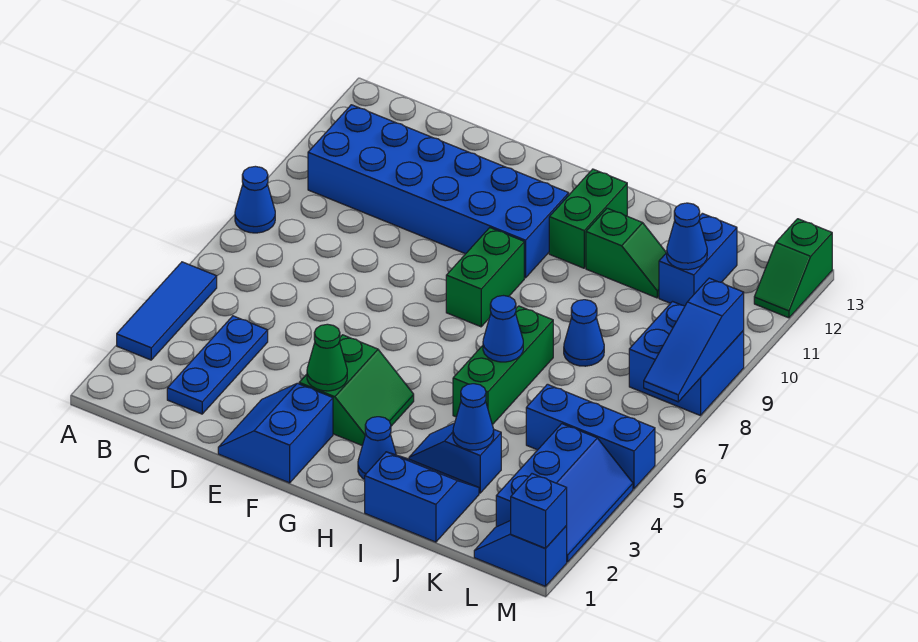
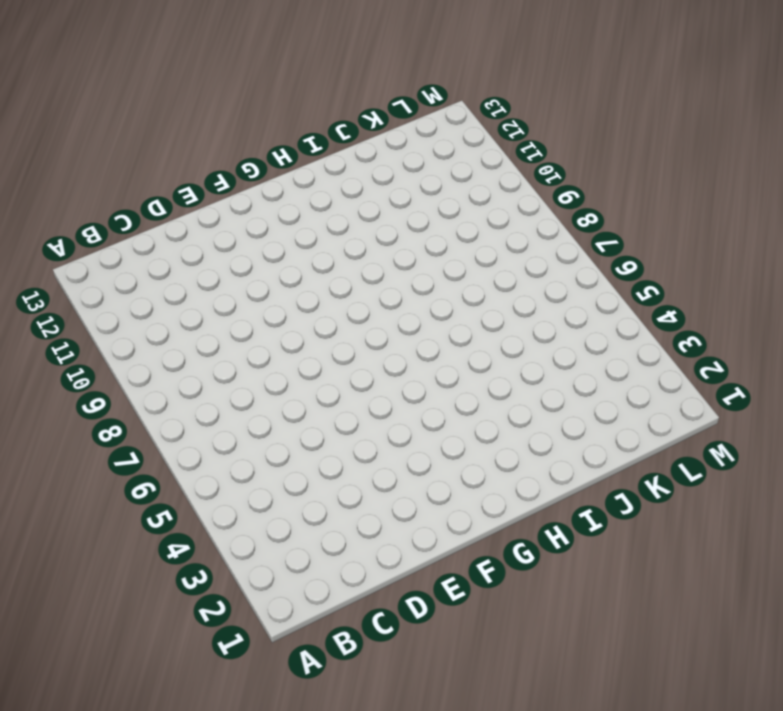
none -> blue 1x3 tile [117,262,217,360]
none -> blue 1x1 cone [235,166,275,233]
none -> blue 2x6 brick [308,105,569,278]

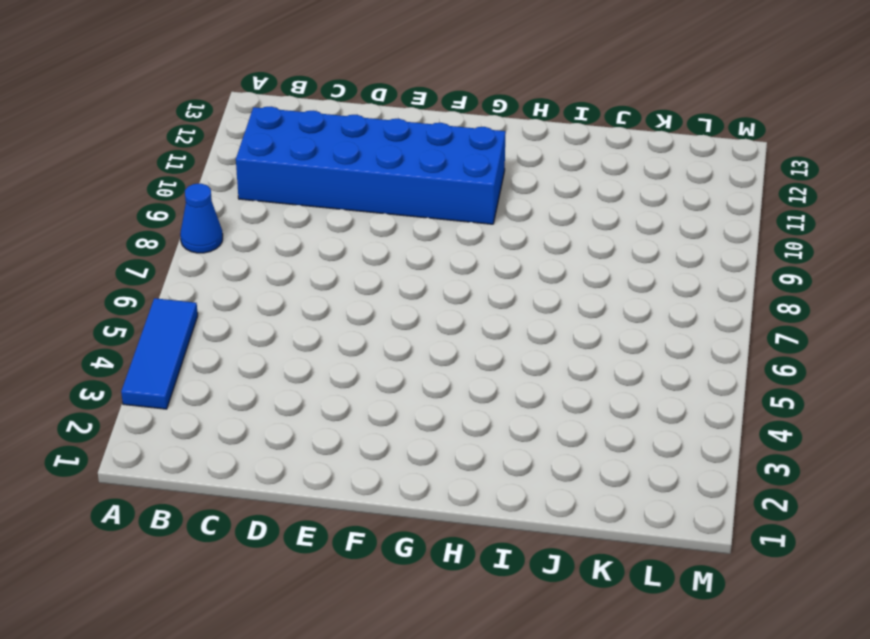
none -> blue 1x3 plate [167,316,268,414]
none -> blue 2x2 slope [218,383,333,483]
none -> green 2x2 slope [299,335,414,445]

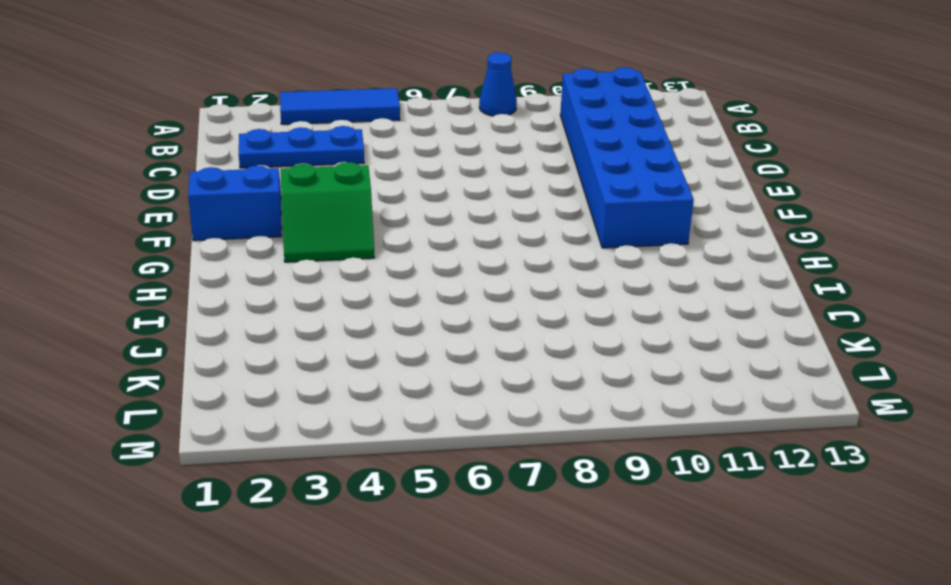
none -> green 1x2 brick [446,228,524,327]
none -> blue 1x1 cone [358,417,396,479]
none -> green 1x2 brick [549,169,627,268]

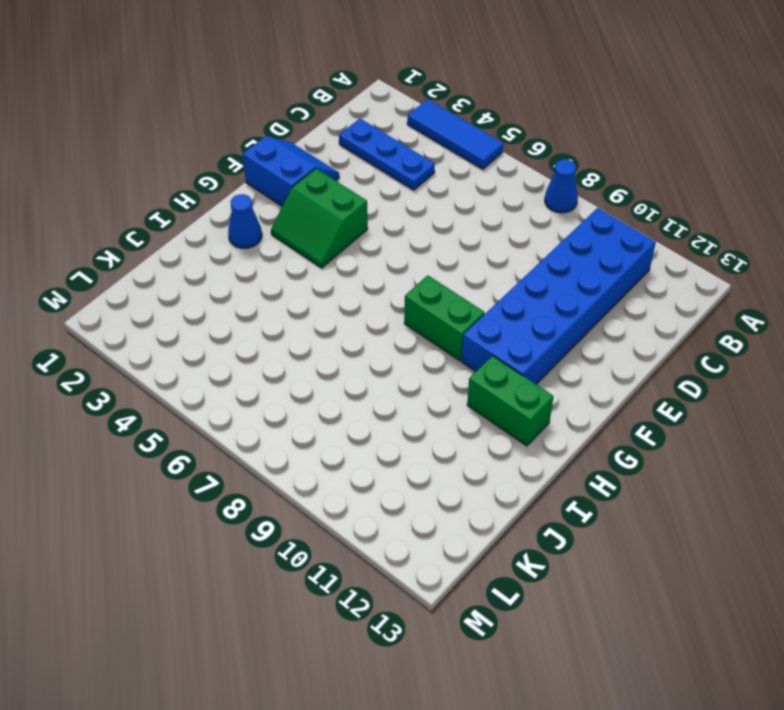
none -> blue 2x2 slope [365,452,479,542]
none -> blue 1x2 slope [409,423,501,493]
none -> green 1x3 brick [453,306,553,425]

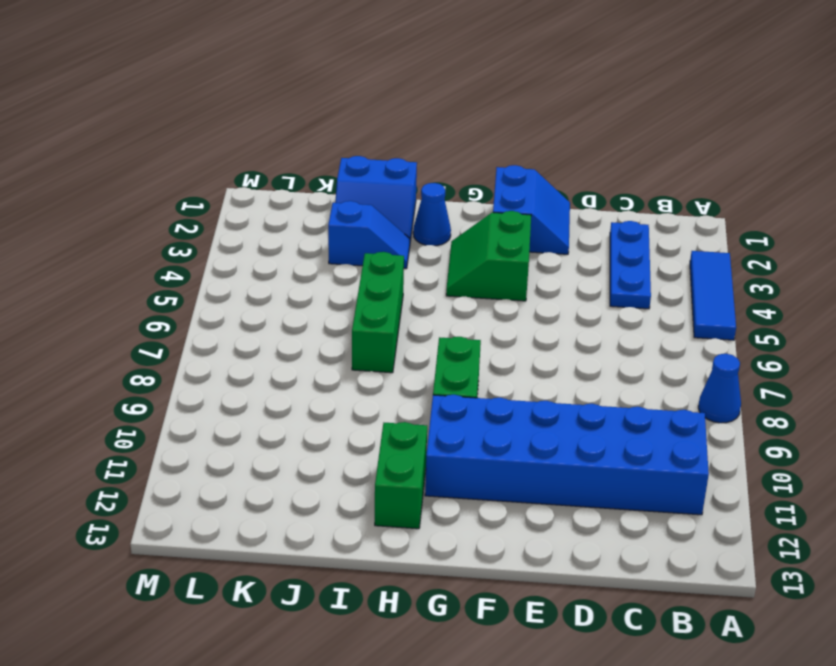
none -> green 1x2 slope [586,208,666,298]
none -> blue 1x1 cone [564,300,604,366]
none -> blue 1x3 brick [526,384,655,489]

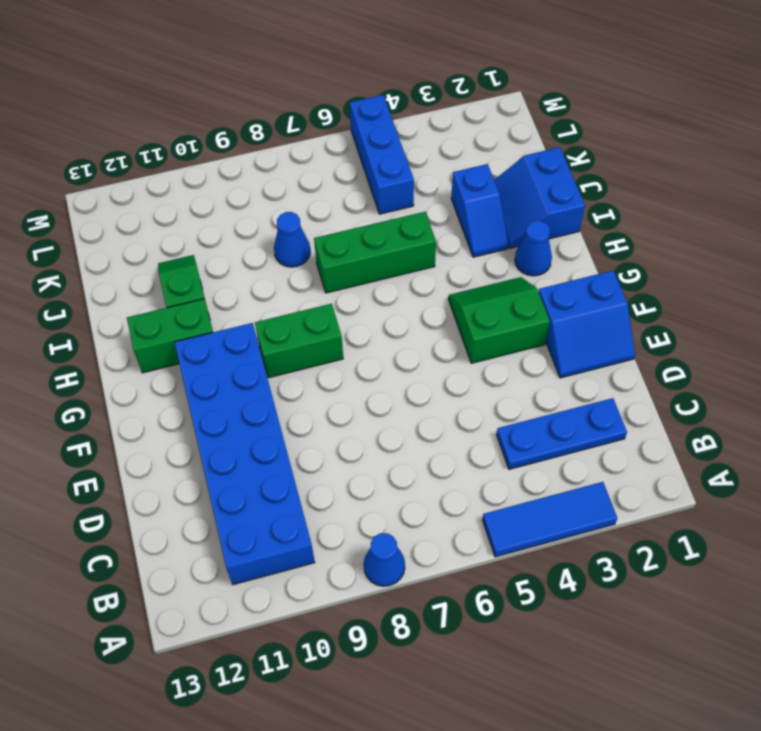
none -> blue 1x2 brick [659,213,737,306]
none -> blue 1x2 slope [474,521,567,586]
none -> blue 2x3 slope [496,424,633,562]

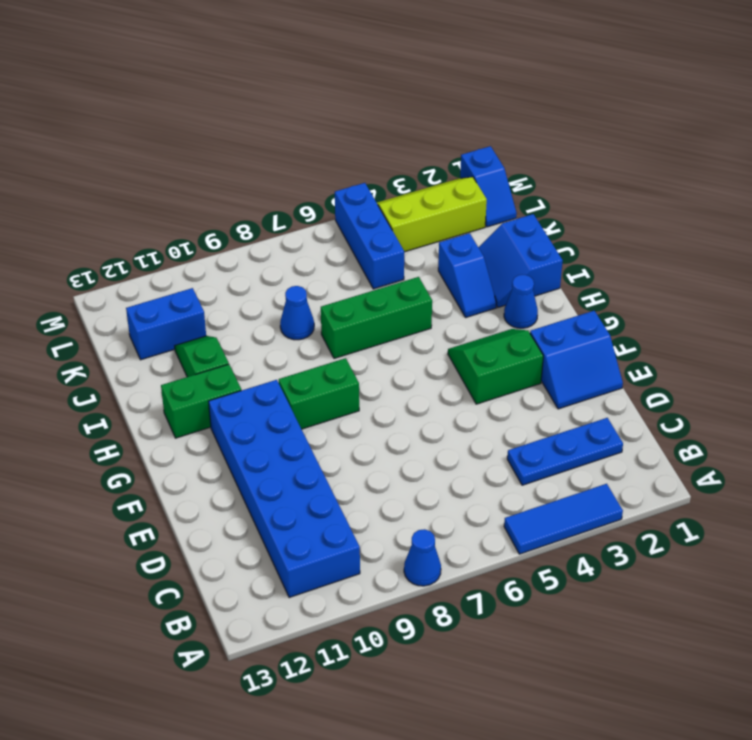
lime 2x3 slope [377,177,487,252] -> blue 2x3 slope [496,424,633,562]
none -> blue 2x2 brick [629,302,744,416]
none -> green 1x2 slope [754,219,832,318]
none -> green 1x1 cone [307,324,347,391]

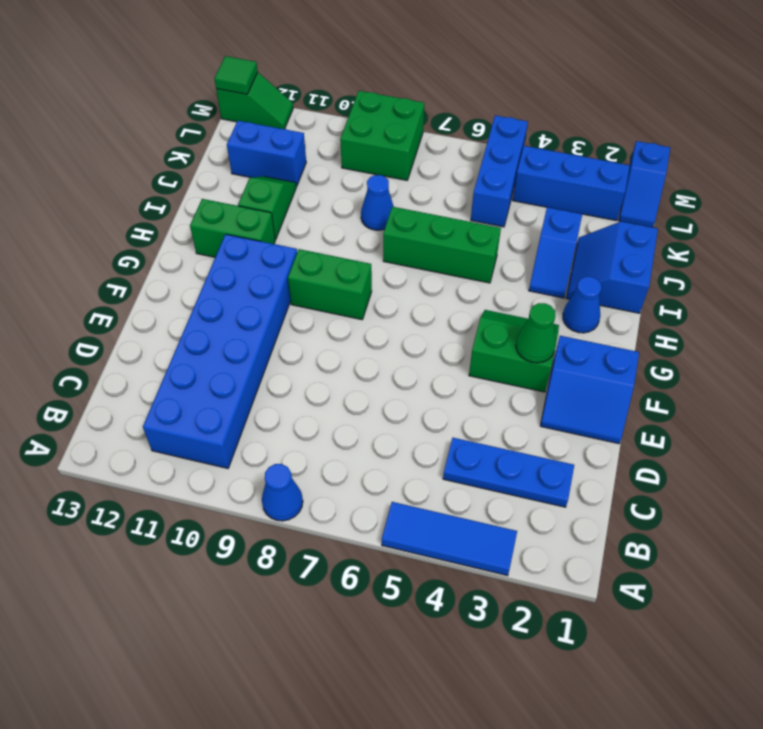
green 2x2 brick [340,91,424,180] -> blue 2x2 brick [629,302,744,416]
green 1x1 tile [214,56,258,94] -> none
none -> blue 1x1 cone [483,296,523,362]
none -> blue 1x1 cone [453,384,494,450]
none -> blue 1x1 cone [667,203,707,270]

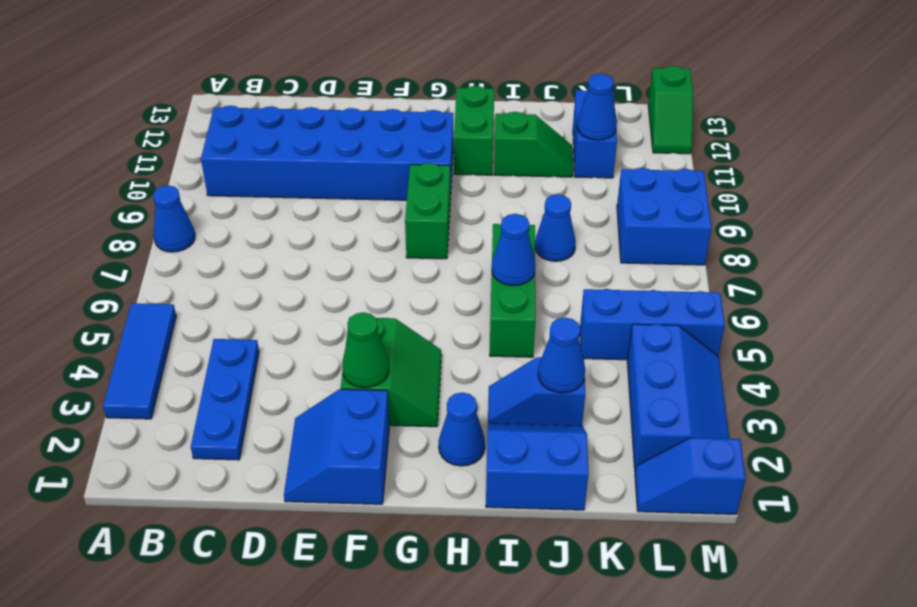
none -> blue 1x1 brick [511,474,567,548]
none -> blue 1x3 slope [644,278,744,402]

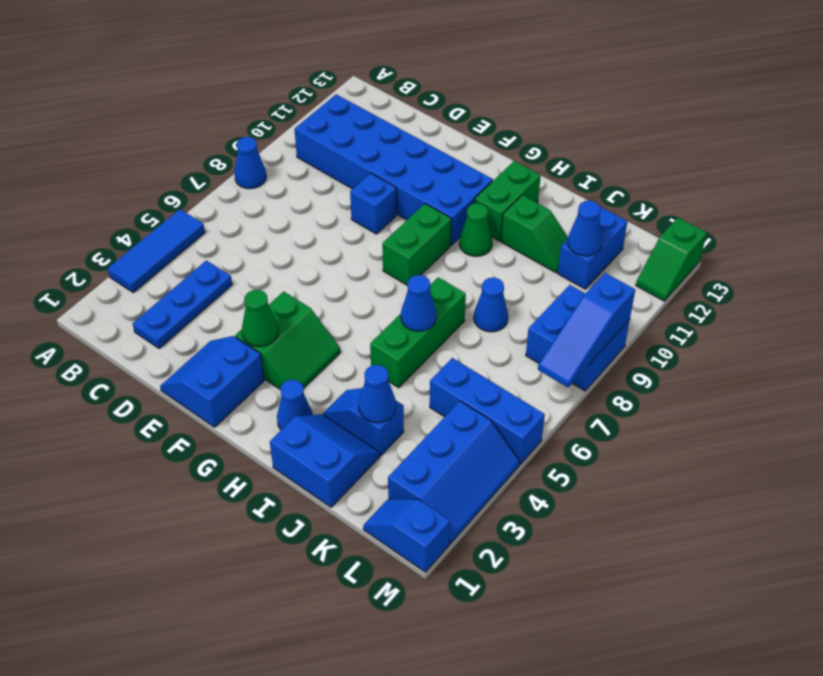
blue 1x1 brick [350,173,397,234] -> blue 1x1 brick moved to [511,474,567,548]
green 1x1 cone [459,203,492,256] -> none

